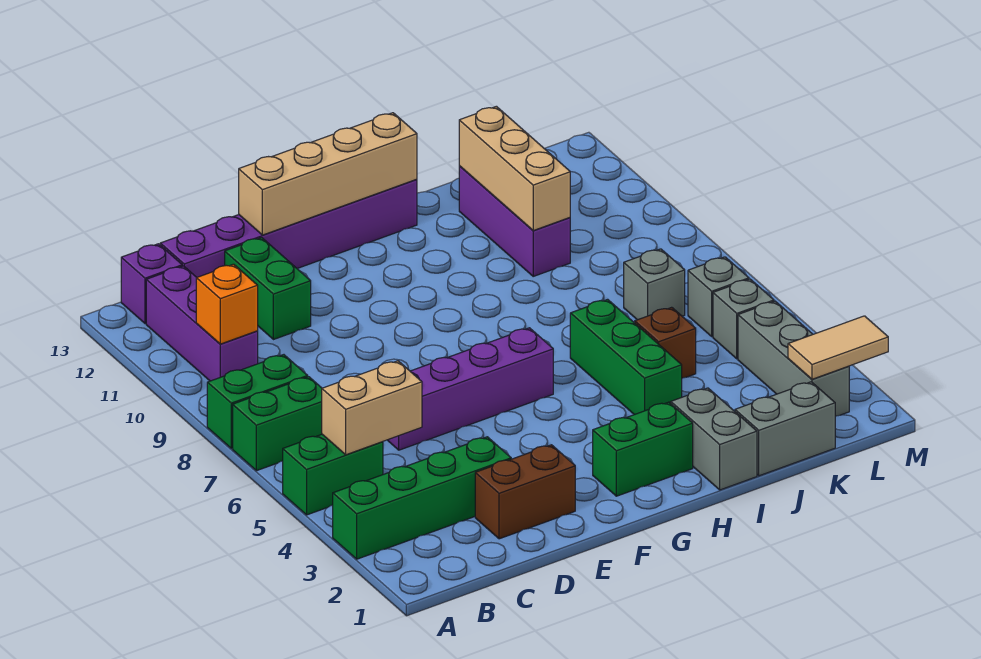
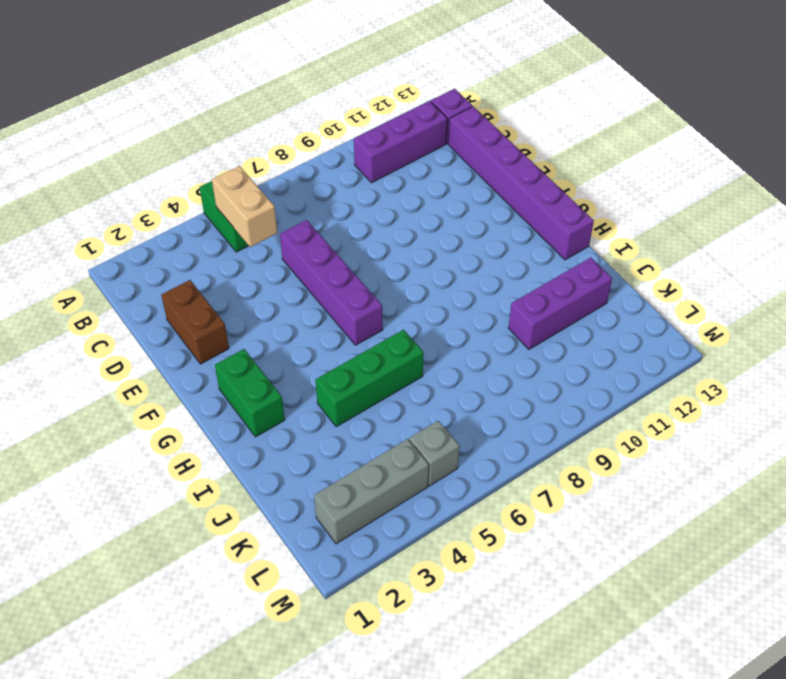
none -> green 1x4 brick [333,437,511,559]
none -> green 1x2 brick [233,377,322,471]
none -> green 1x2 brick [207,355,308,449]

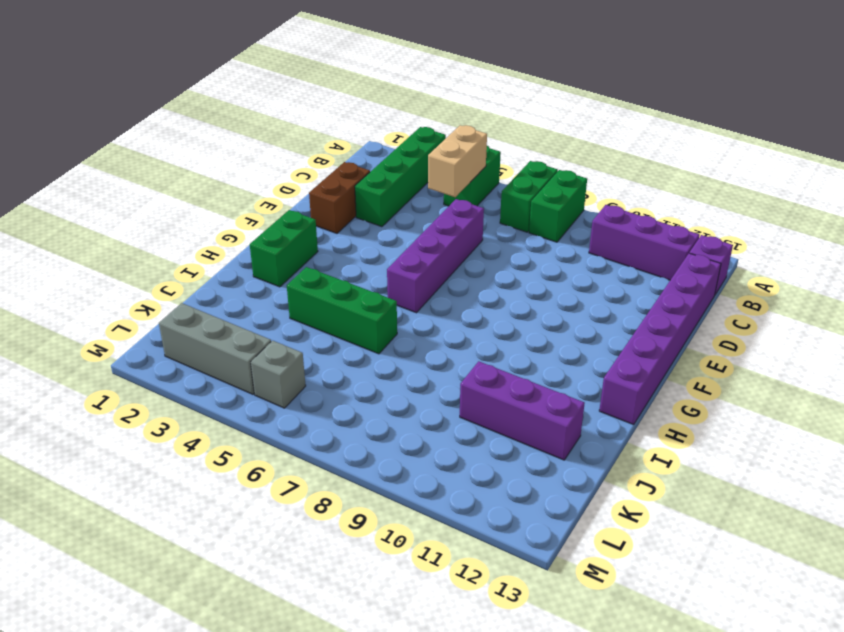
none -> green 1x2 brick [225,238,311,340]
none -> grey 1x2 brick [671,388,757,490]
none -> grey 1x2 brick [735,382,835,476]

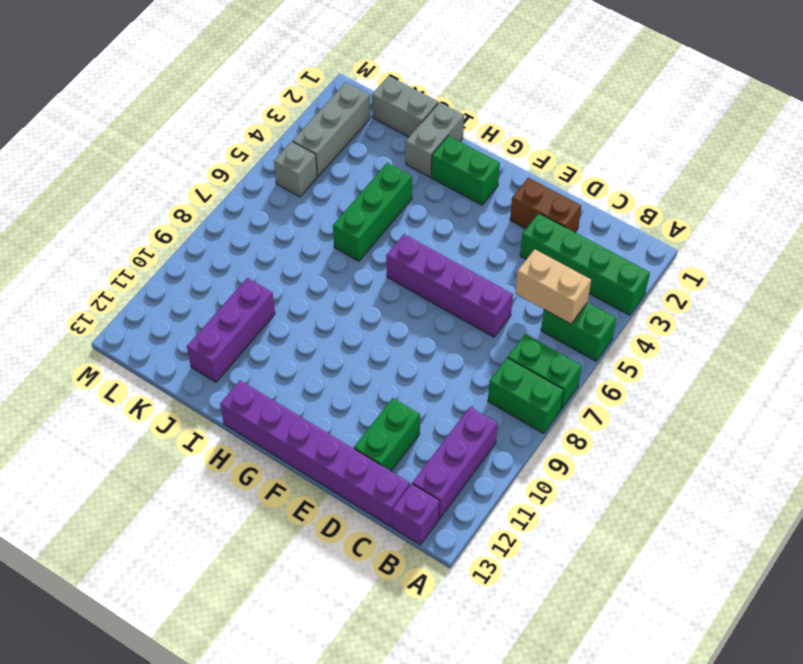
none -> brown 1x1 brick [635,307,696,378]
none -> grey 1x1 brick [624,249,685,320]
none -> grey 1x1 brick [688,257,749,337]

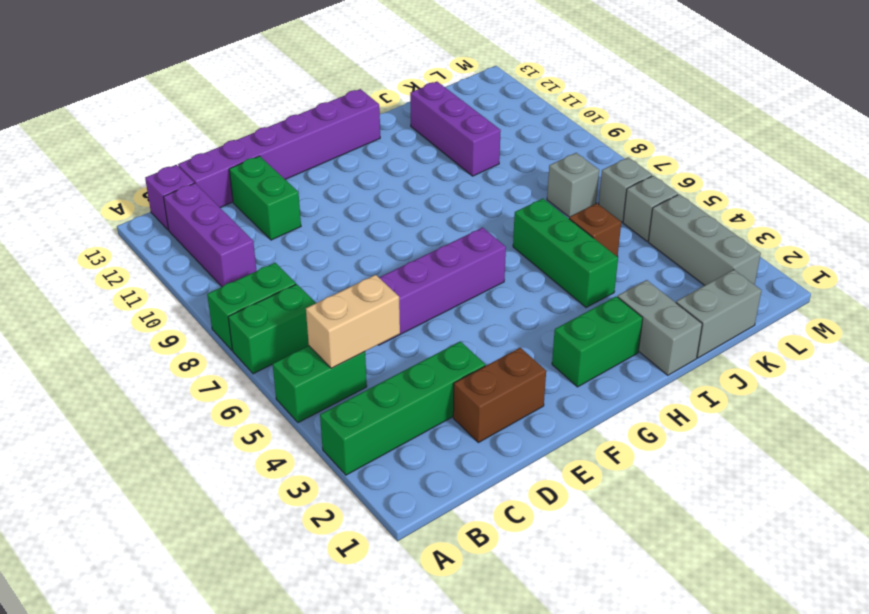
none -> orange 1x1 brick [196,264,258,344]
none -> tan 1x4 brick [239,113,417,235]
none -> tan 1x3 brick [459,106,570,230]

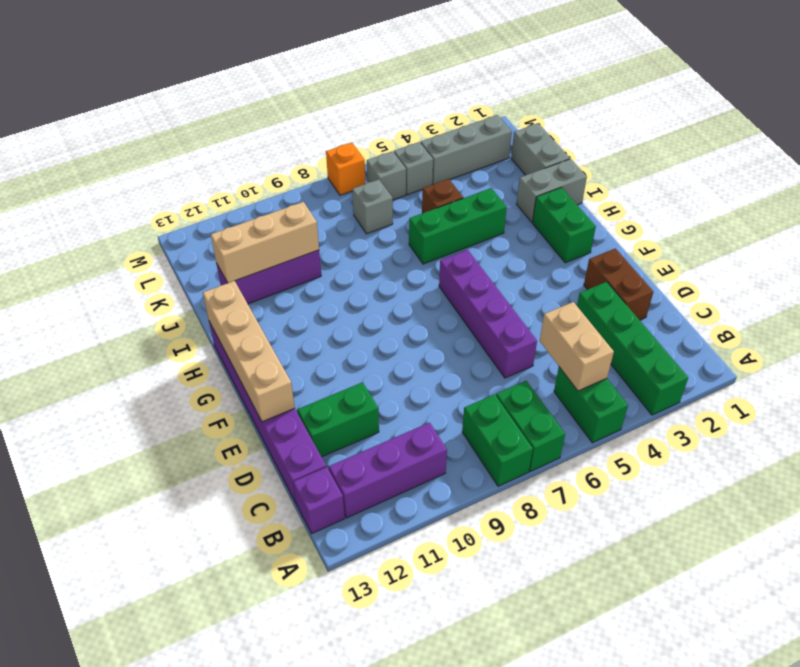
orange 1x1 brick [326,143,366,195] -> orange 1x1 brick moved to [196,264,258,344]
none -> tan 1x2 tile [788,316,888,379]

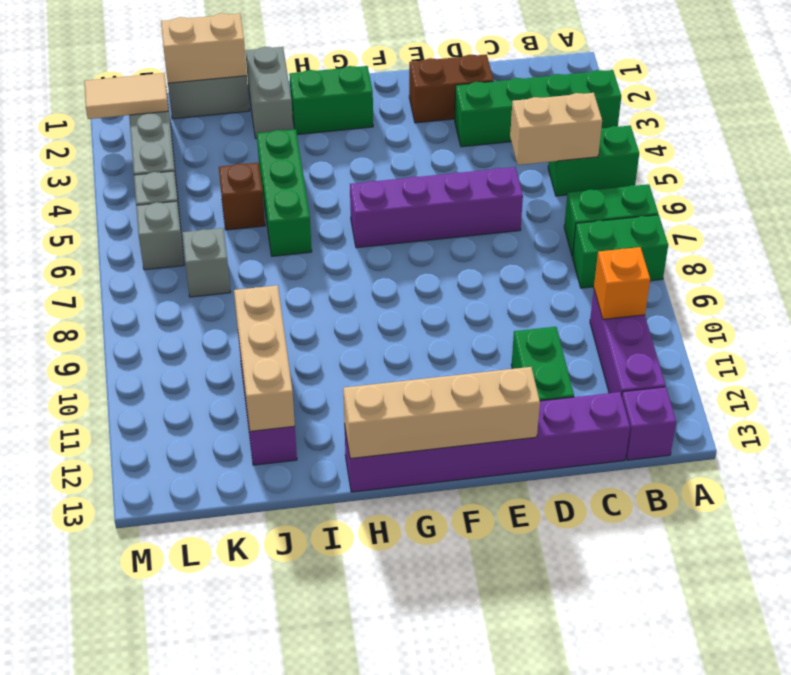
tan 1x2 brick [161,13,247,83] -> none

